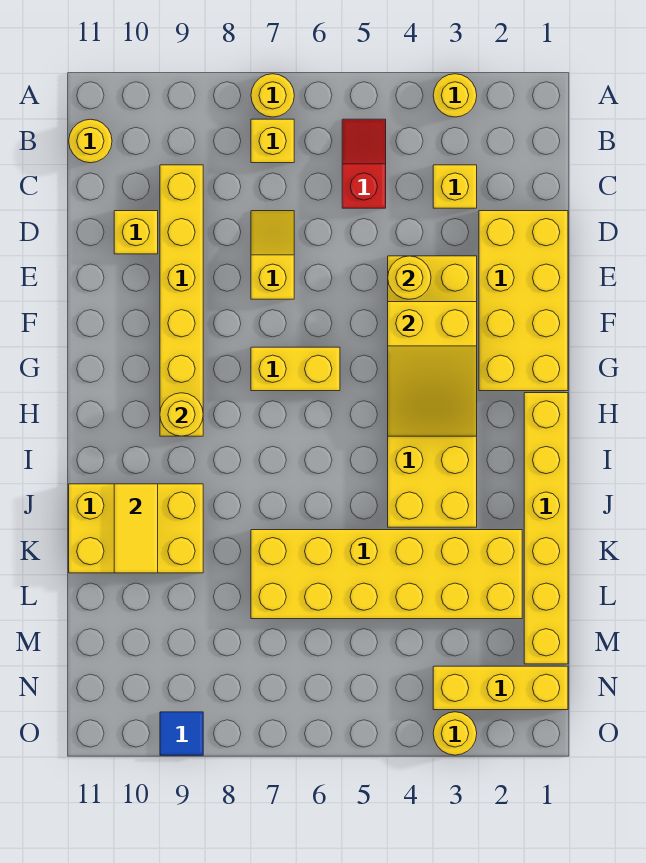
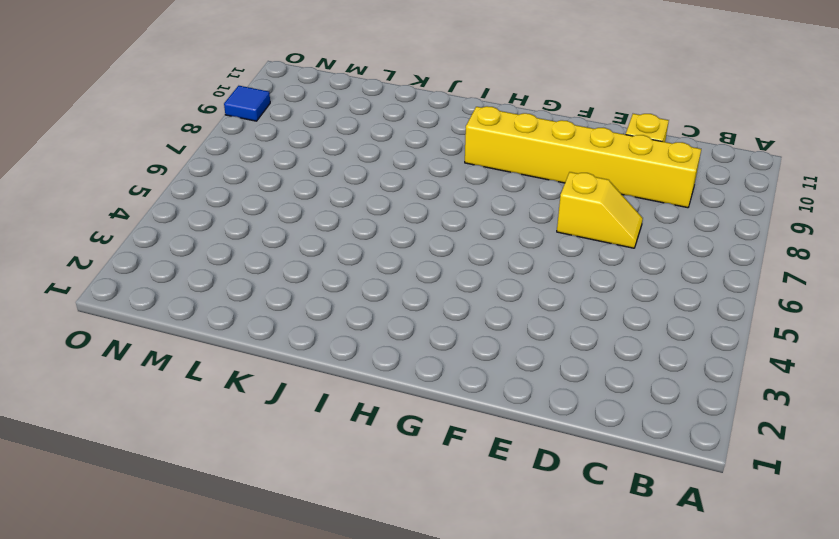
none -> yellow 1x1 round brick [433,74,477,117]
none -> yellow 1x1 round brick [251,74,294,117]
none -> red 1x2 slope [342,119,386,208]

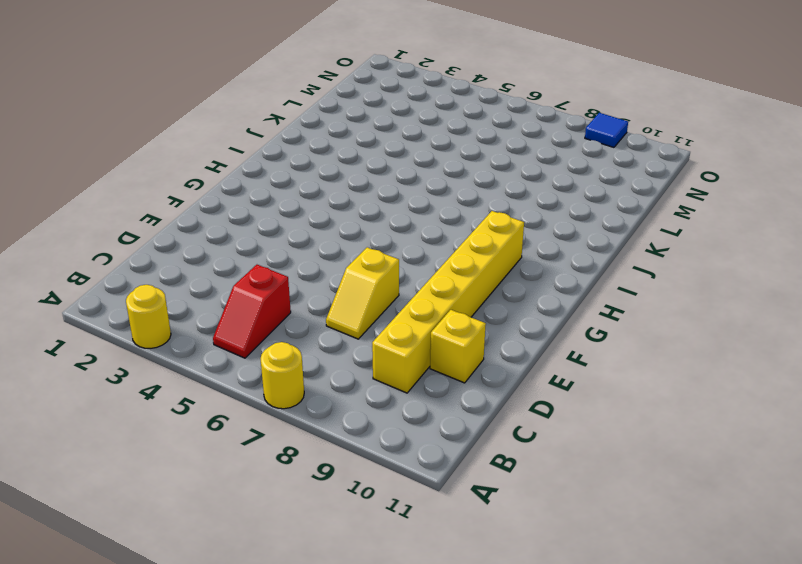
none -> yellow 1x1 brick [251,119,294,163]
none -> yellow 1x1 round brick [69,119,112,163]
none -> yellow 1x1 brick [433,165,477,208]

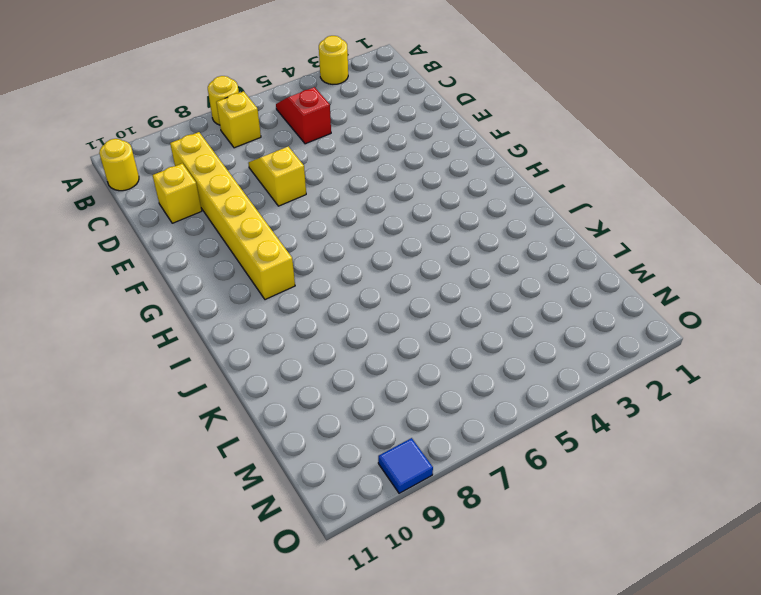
none -> yellow 1x1 brick [433,165,477,208]
none -> yellow 2x4 brick [479,211,568,391]
none -> yellow 2x6 brick [388,256,477,527]

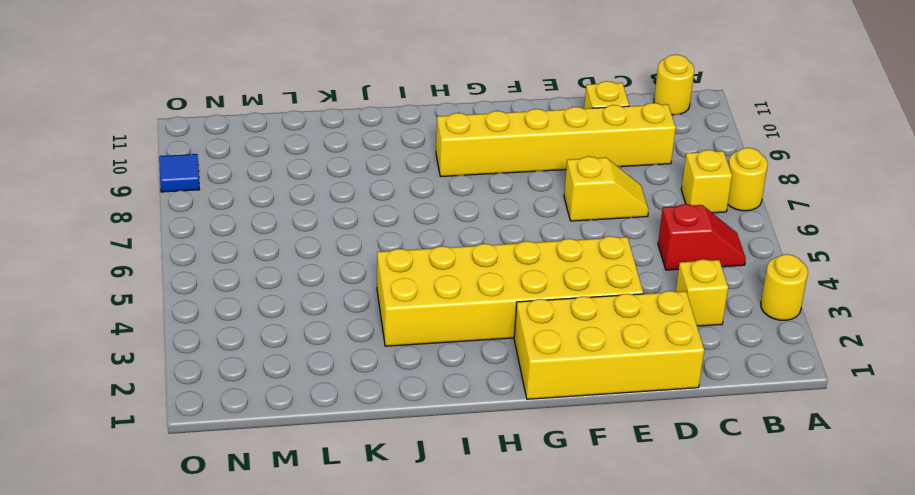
none -> yellow 1x2 brick [251,347,340,391]
none -> yellow 1x6 brick [524,393,568,664]
none -> yellow 2x3 brick [69,484,203,573]

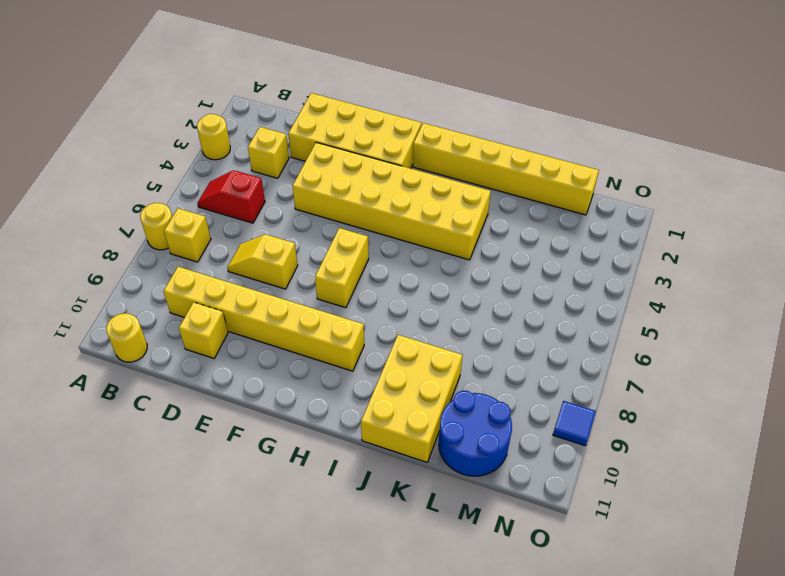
blue 2x2 round brick [439,391,512,476] -> none
none -> yellow 2x6 brick [251,530,522,619]
none -> yellow 1x3 brick [433,666,568,710]
none -> yellow 1x1 round brick [433,712,477,755]

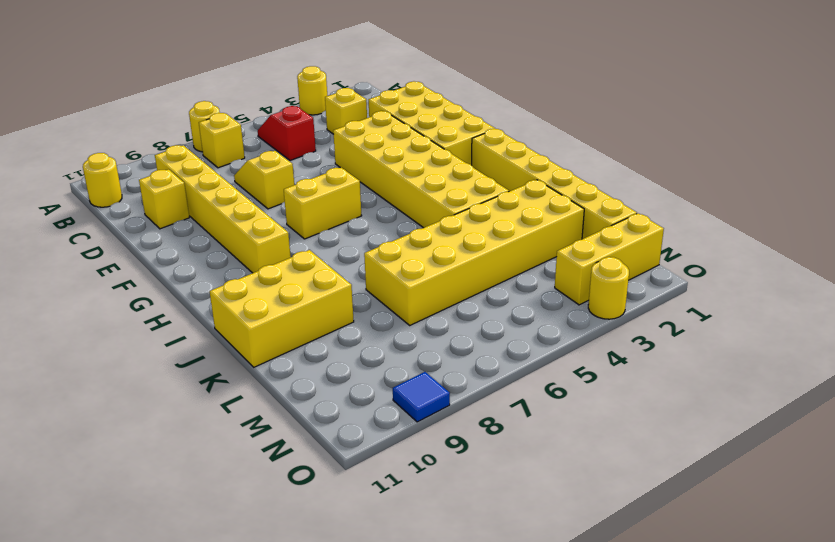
none -> yellow 1x1 round brick [388,256,431,299]
none -> yellow 2x3 slope [388,302,477,436]
none -> yellow 1x1 round brick [160,393,203,436]

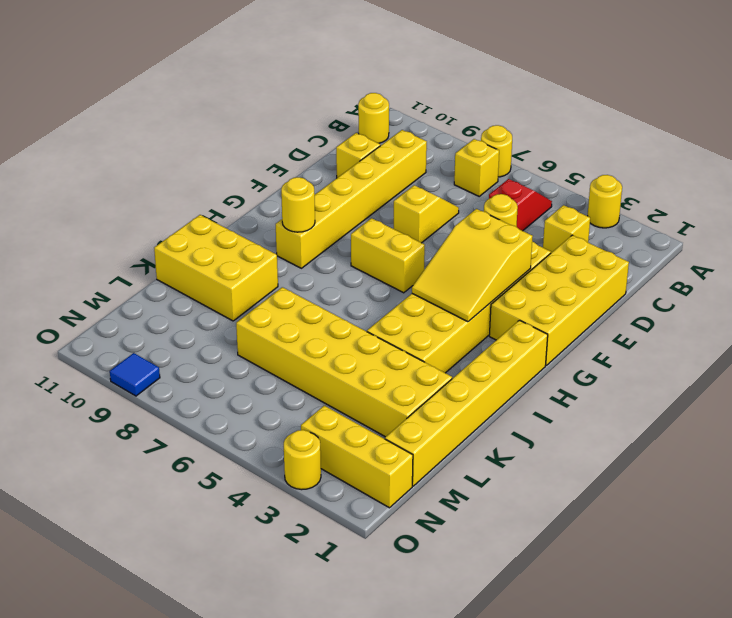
none -> yellow 1x2 tile [114,484,158,573]

